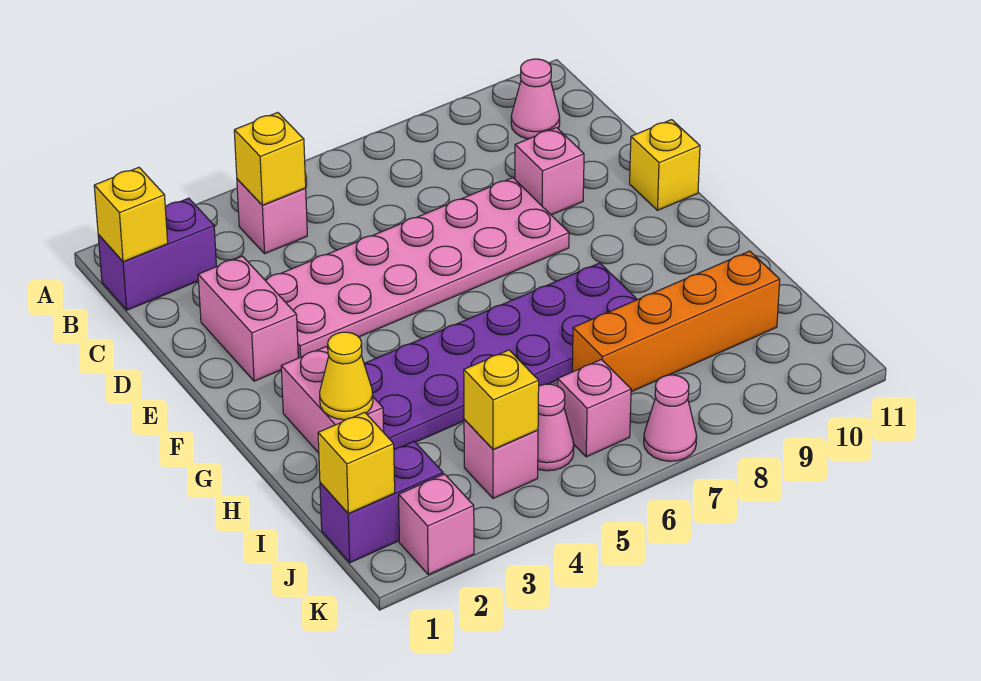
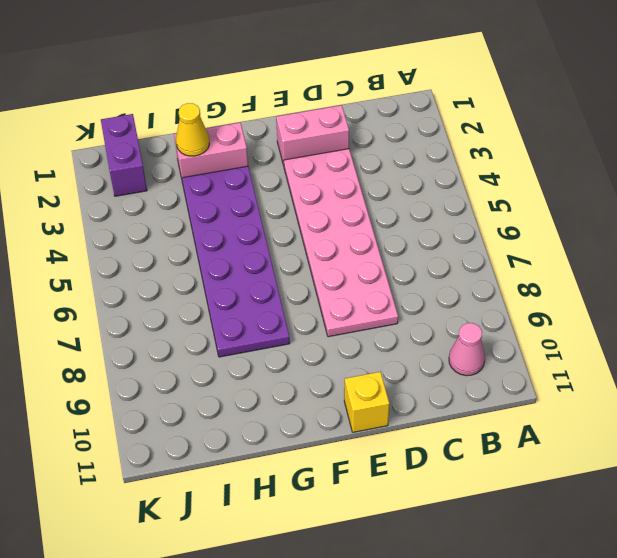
none -> purple 1x2 brick [98,198,216,310]
none -> pink 1x1 brick [237,179,307,253]
none -> pink 1x1 brick [515,128,584,215]

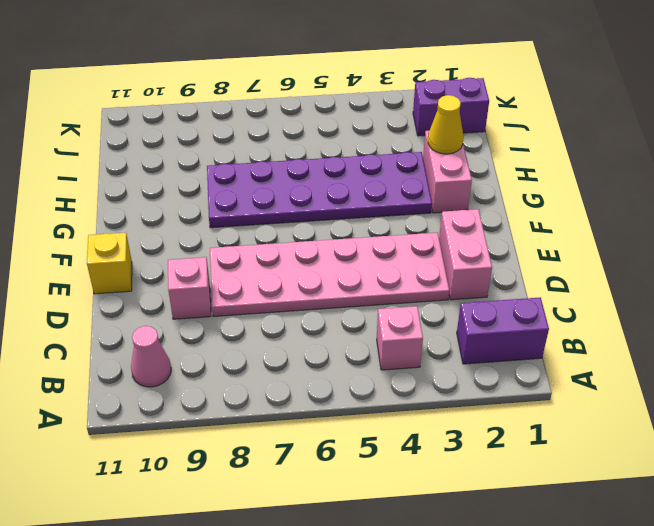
none -> orange 1x4 brick [572,251,780,392]
none -> pink 1x1 brick [464,419,538,499]
none -> pink 1x1 cone [538,384,574,471]

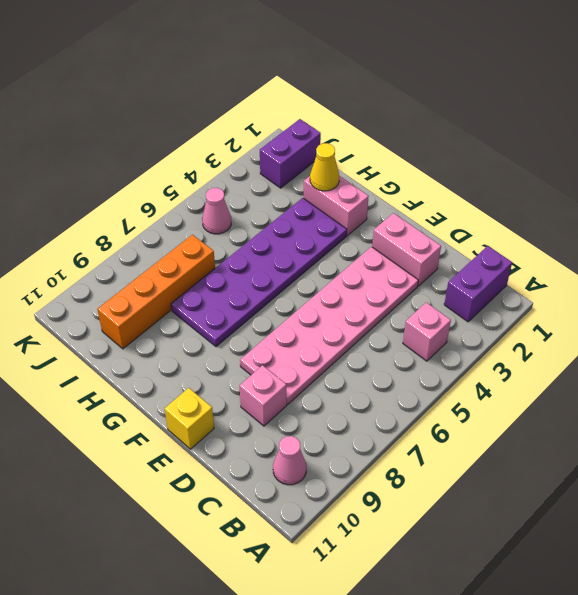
none -> pink 1x1 brick [464,419,538,499]
none -> pink 1x1 brick [558,359,631,457]
none -> pink 1x1 brick [399,474,474,575]

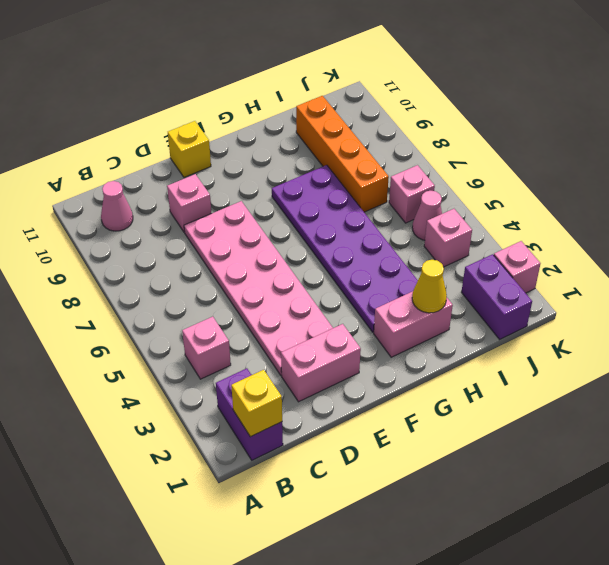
none -> pink 1x1 cone [644,375,697,461]
none -> yellow 1x1 brick [234,113,306,205]
none -> yellow 1x1 brick [318,412,395,514]

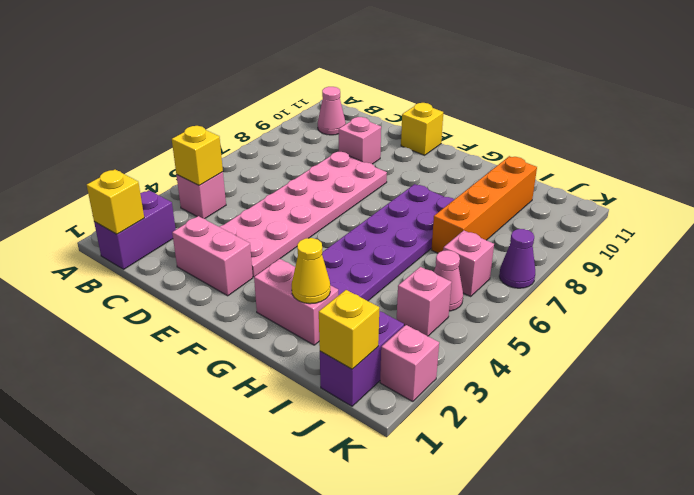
purple 1x1 cone [499,229,535,288] -> pink 1x1 cone [644,375,697,461]
none -> yellow 1x1 brick [464,350,539,450]

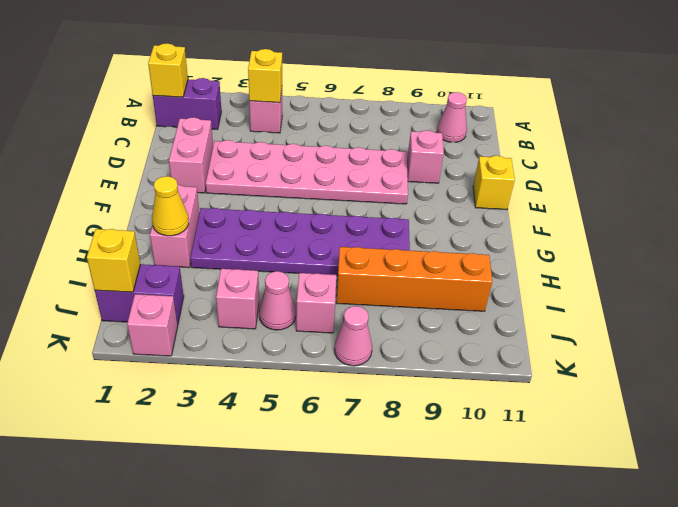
none -> yellow 1x1 brick [464,350,539,450]

